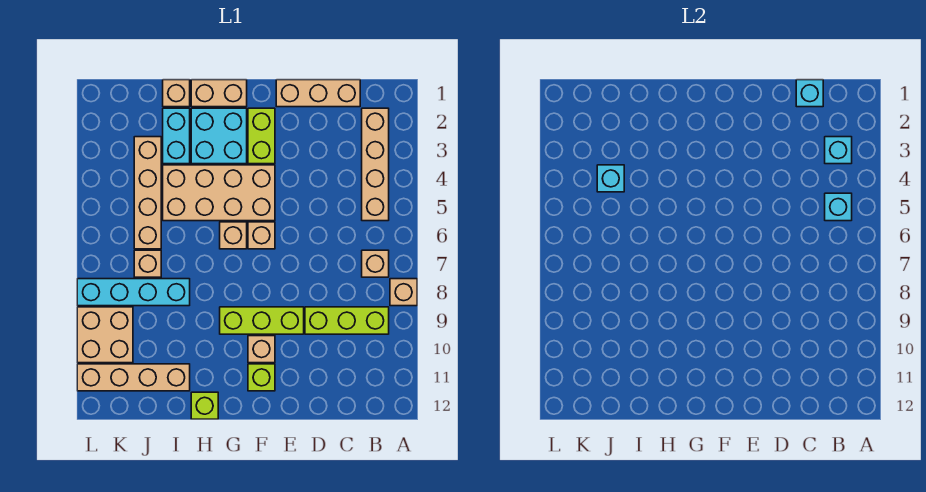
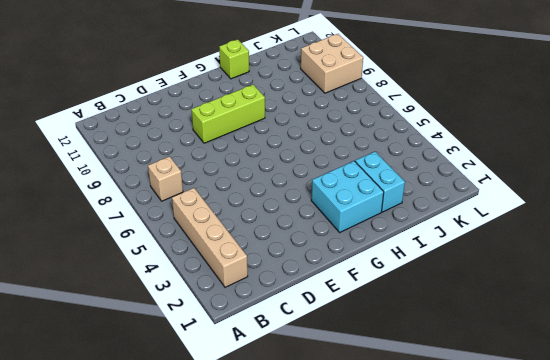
none -> tan 1x1 brick [390,279,417,306]
none -> lime 1x3 brick [305,307,389,334]
none -> tan 1x3 brick [276,80,360,107]

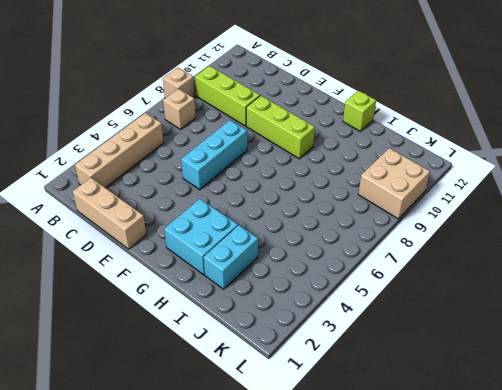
cyan 1x3 brick [181,120,247,190] -> none
none -> lime 1x2 brick [248,108,275,164]
none -> tan 2x4 brick [163,165,275,221]
none -> tan 1x1 brick [248,222,275,249]

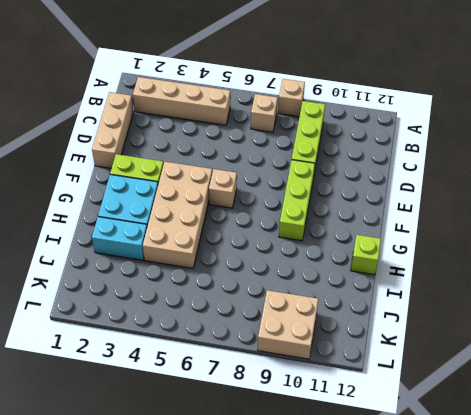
none -> tan 1x1 brick [248,336,275,363]
none -> lime 1x1 brick [248,364,275,391]
none -> tan 1x2 brick [191,80,247,107]

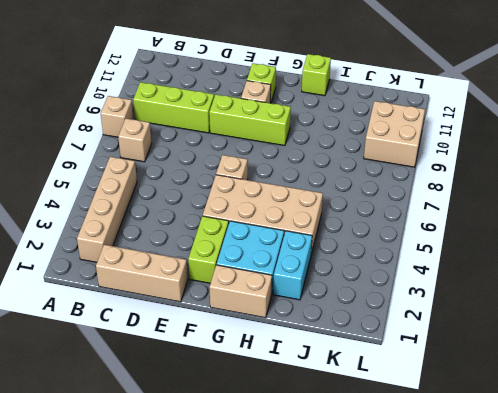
none -> tan 1x1 brick [220,222,247,249]
none -> tan 1x1 brick [163,80,190,107]
none -> cyan 1x4 brick [77,279,190,306]

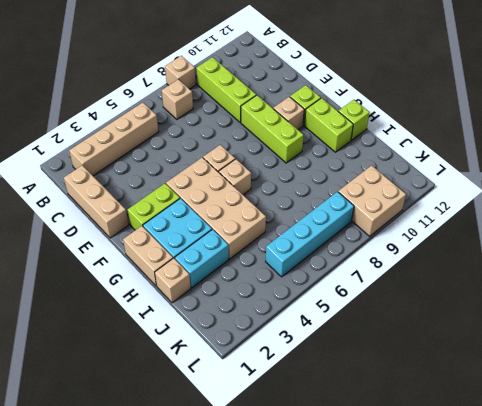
lime 1x2 brick [304,98,353,152] -> none
cyan 1x4 brick [266,192,354,277] -> cyan 1x4 brick turned to [77,279,190,306]
none -> tan 1x4 brick [77,364,190,391]
none -> tan 1x4 brick [134,137,161,249]
none -> tan 1x1 brick [134,250,161,277]

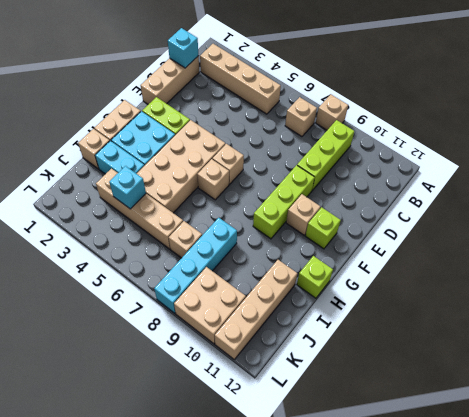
none -> cyan 1x1 brick [825,137,852,164]
none -> cyan 1x1 brick [825,193,852,221]

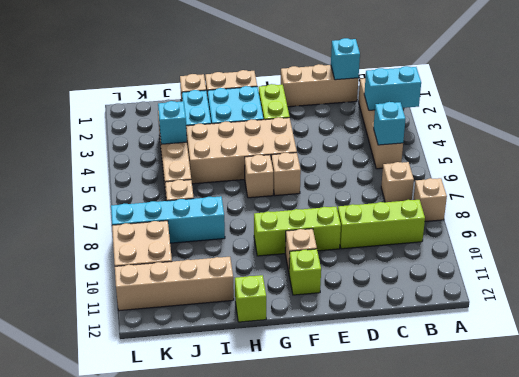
cyan 1x2 brick [364,66,421,110] -> cyan 1x1 brick [825,137,852,164]

